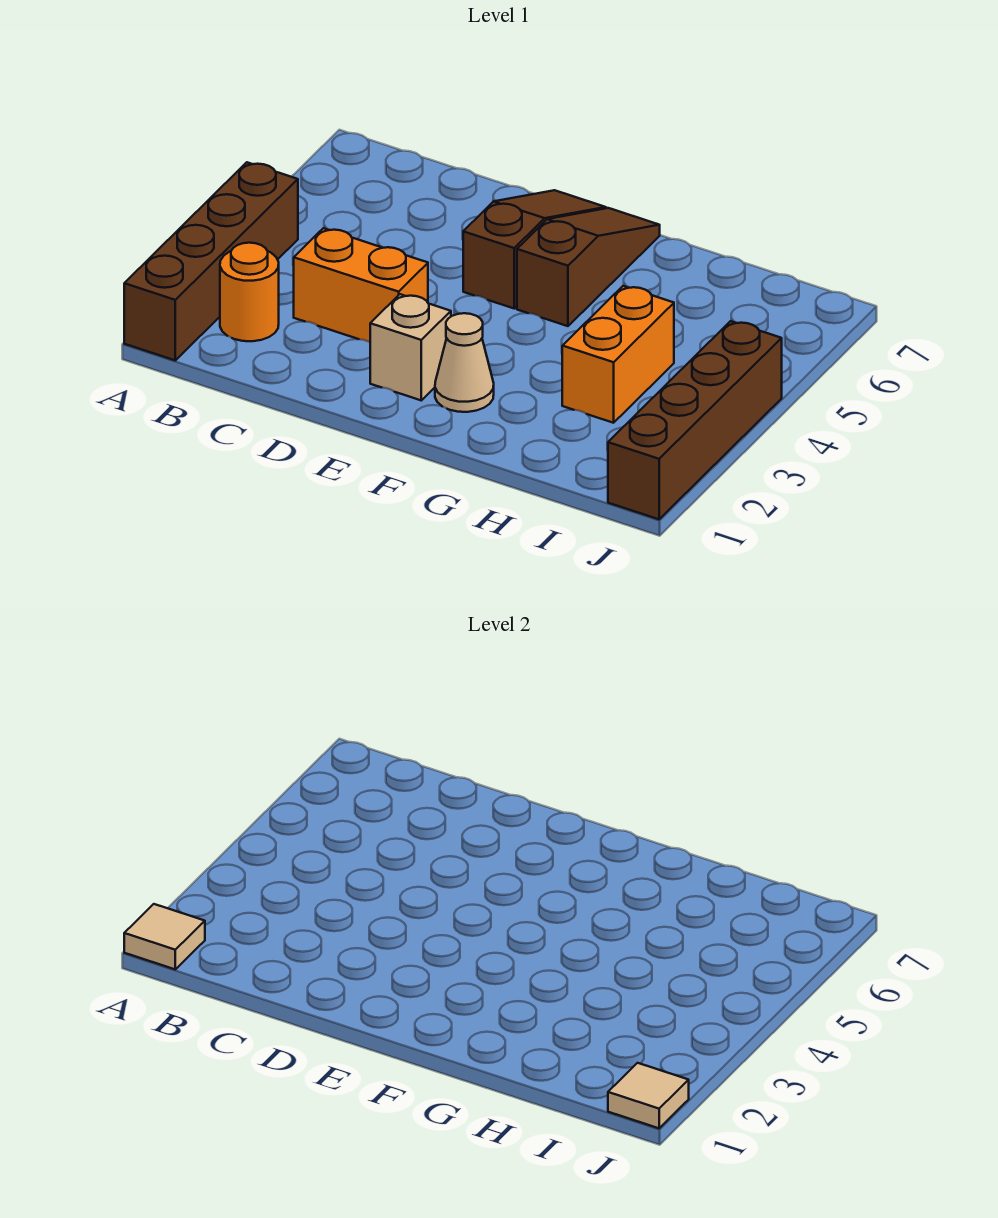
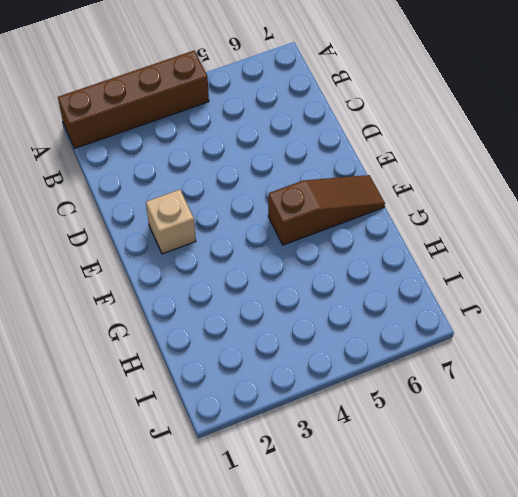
none -> orange 1x1 round brick [220,243,279,341]
none -> orange 1x2 brick [294,228,428,342]

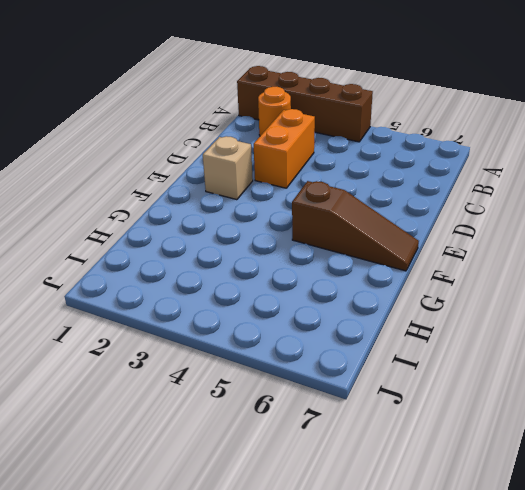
none -> brown 1x3 slope [463,190,606,308]
none -> tan 1x1 cone [435,313,494,412]

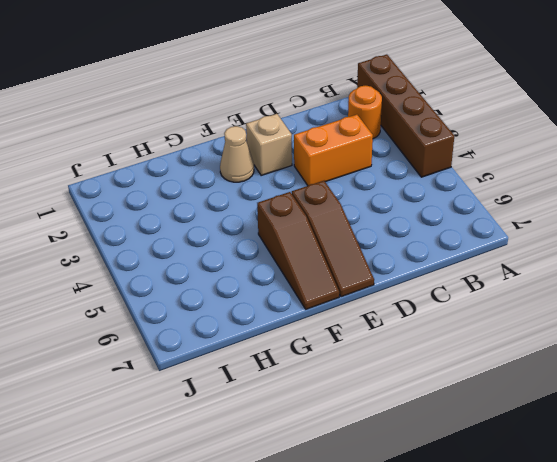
none -> orange 1x2 brick [562,286,674,423]
none -> brown 1x4 brick [608,321,782,519]

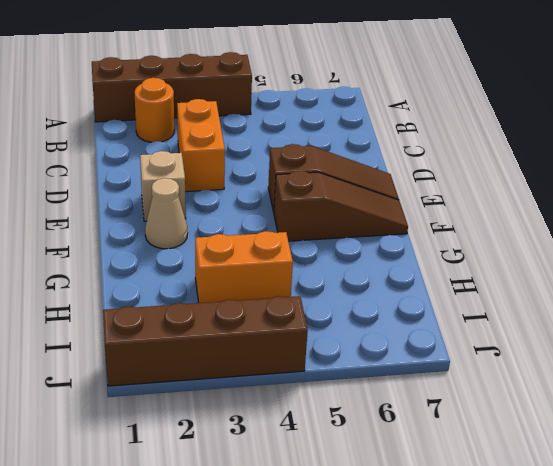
none -> tan 1x1 tile [124,904,205,969]
none -> tan 1x1 tile [608,1063,689,1128]

